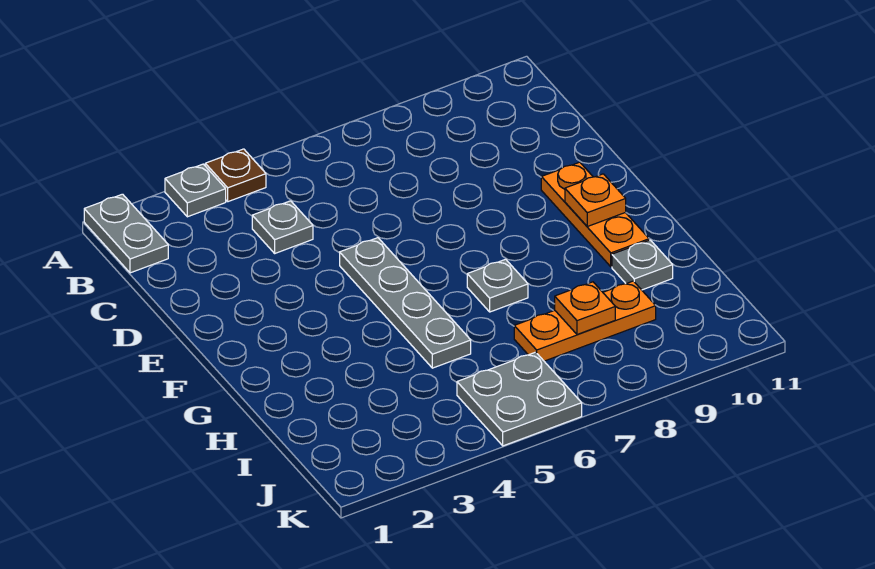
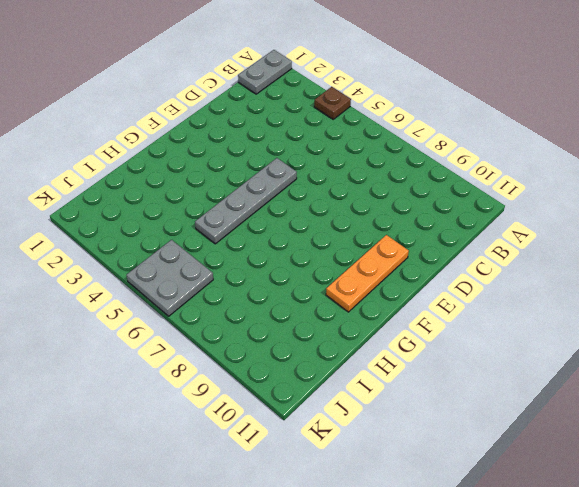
none -> grey 1x1 plate [165,164,226,217]
none -> grey 1x1 plate [252,201,313,253]
none -> grey 1x1 plate [467,259,528,312]

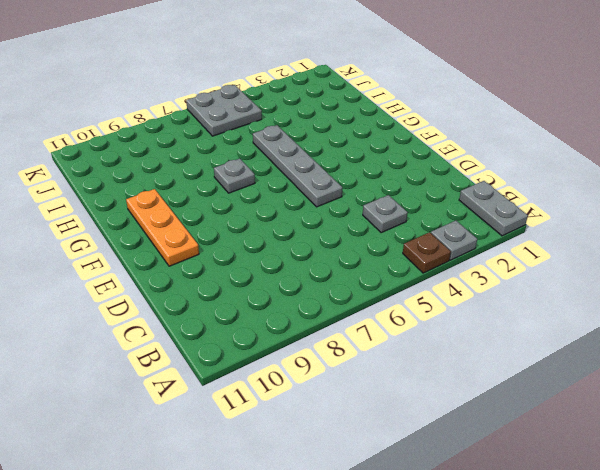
none -> grey 1x1 plate [612,240,673,290]
none -> orange 1x3 plate [514,281,656,361]
none -> orange 1x1 plate [565,174,626,226]

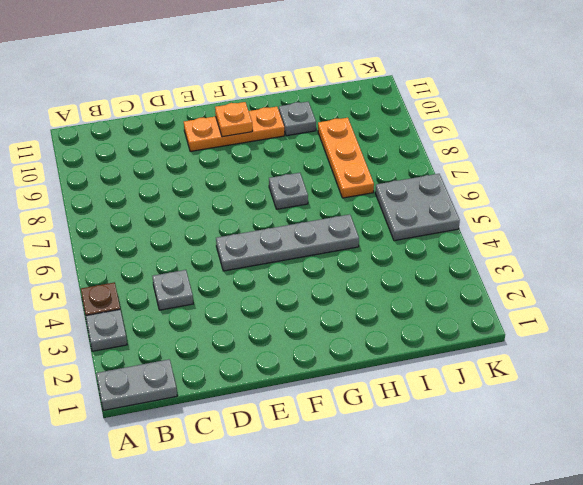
none -> orange 1x1 plate [555,282,615,334]

